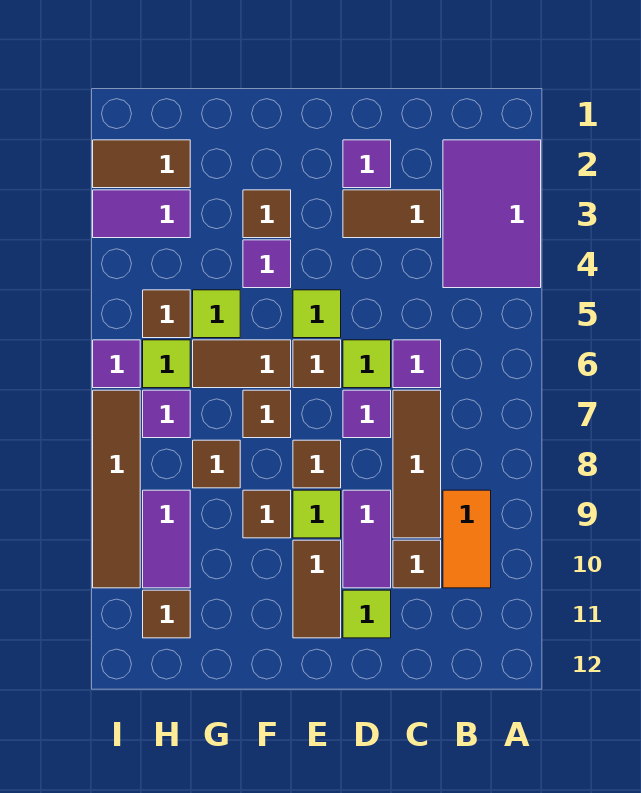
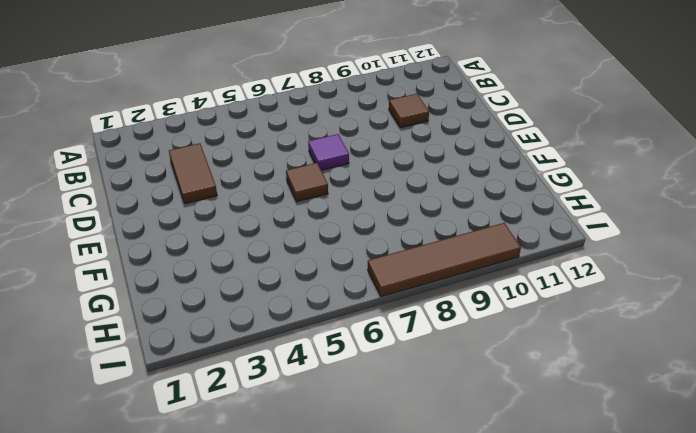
none -> purple 2x3 tile [443,140,541,288]
none -> orange 1x2 tile [443,490,491,588]
none -> purple 1x1 tile [393,340,441,388]
none -> brown 1x3 tile [393,390,441,538]

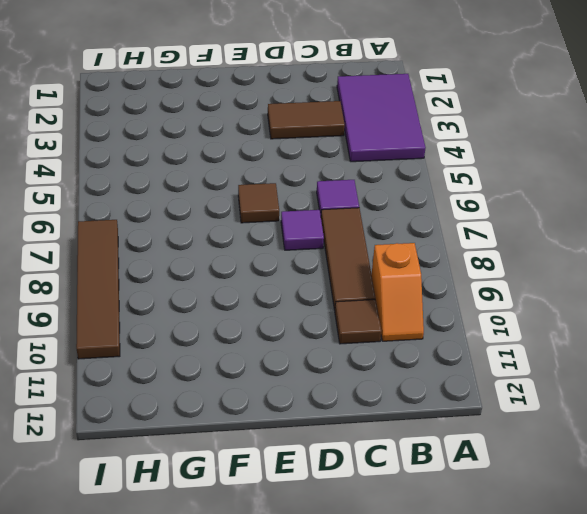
orange 1x2 slope [371,243,424,341] -> orange 1x2 tile [443,490,491,588]
none -> purple 1x1 tile [343,140,391,188]
none -> lime 1x1 tile [343,340,391,388]
none -> purple 1x2 tile [343,490,391,588]
none -> lime 1x1 tile [343,590,391,638]

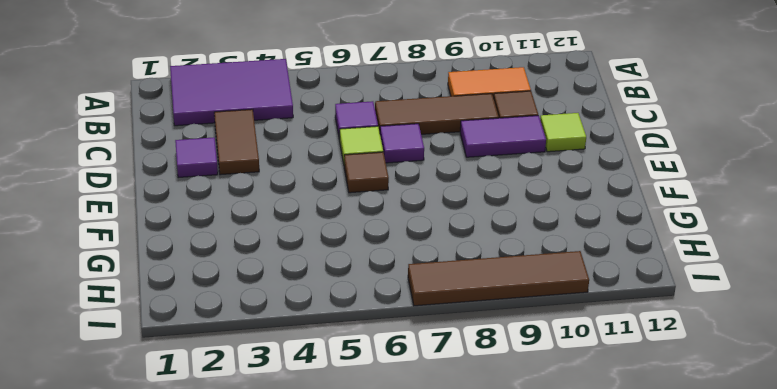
none -> lime 1x1 tile [293,290,341,338]
none -> brown 1x1 tile [293,440,341,488]
none -> lime 1x1 tile [293,490,341,538]
none -> brown 1x2 tile [293,540,341,638]

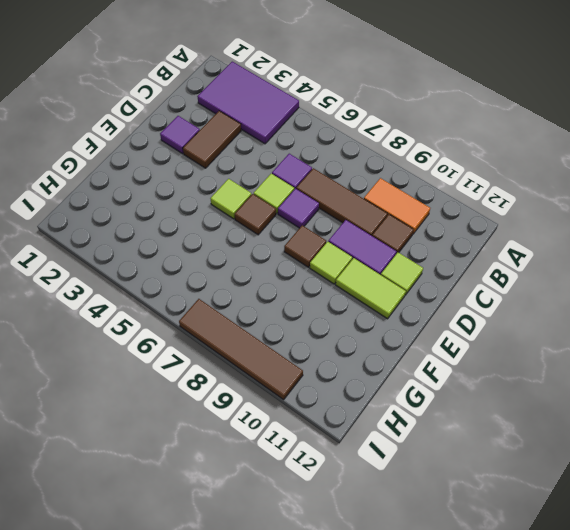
lime 1x2 tile [336,258,406,319] -> brown 1x2 tile [293,540,341,638]
none -> brown 1x1 tile [243,190,291,238]
none -> purple 1x1 tile [243,240,291,288]
none -> brown 1x2 tile [193,340,291,388]
none -> brown 1x1 tile [243,390,291,438]

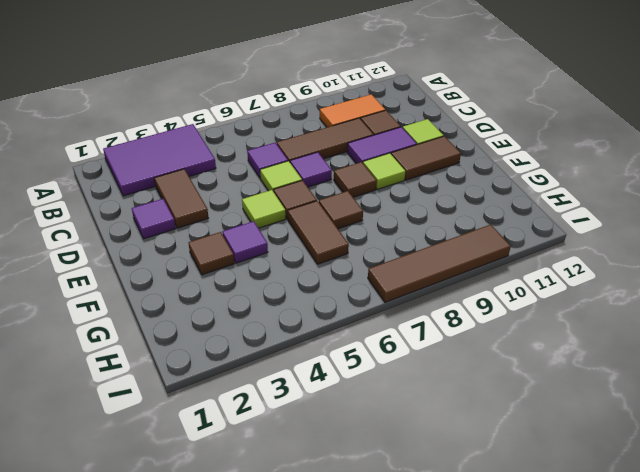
none -> brown 1x1 tile [243,490,291,538]
none -> lime 1x1 tile [193,290,240,338]
none -> brown 1x1 tile [193,440,240,488]
none -> brown 1x2 tile [93,140,190,188]

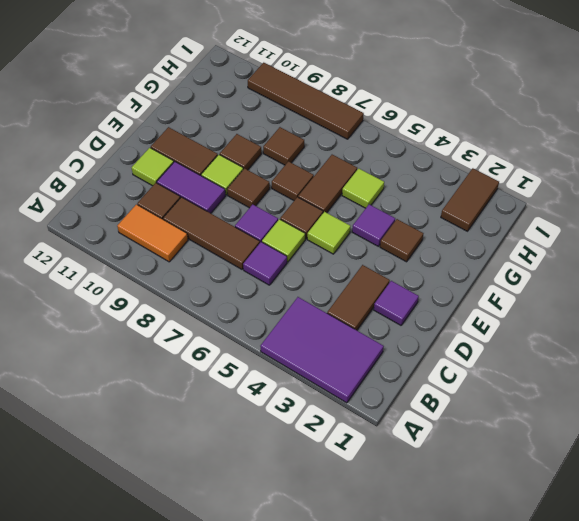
none -> purple 1x2 tile [93,190,190,238]
none -> brown 1x1 tile [143,290,190,338]
none -> lime 1x1 tile [143,340,190,388]
none -> purple 1x1 tile [143,390,190,438]

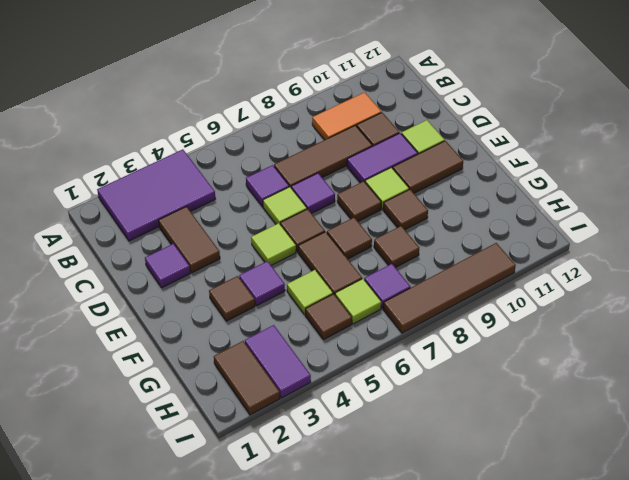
none -> purple 1x2 tile [143,490,190,588]
none -> brown 1x1 tile [143,590,190,638]
none -> purple 1x1 tile [93,340,140,388]

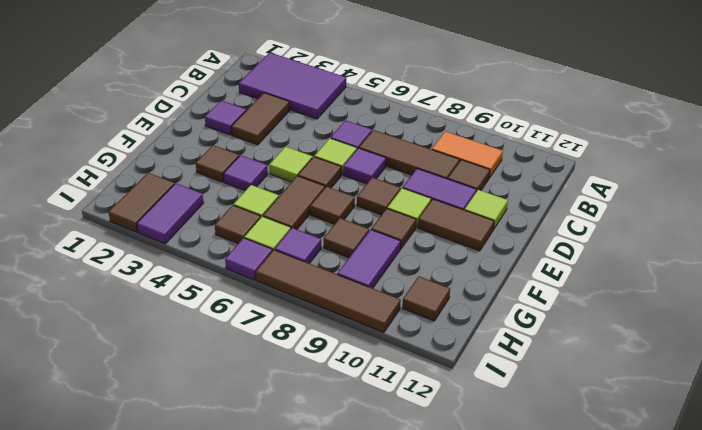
purple 1x2 tile [337,230,401,288] -> purple 1x2 tile turned to [143,490,190,588]

